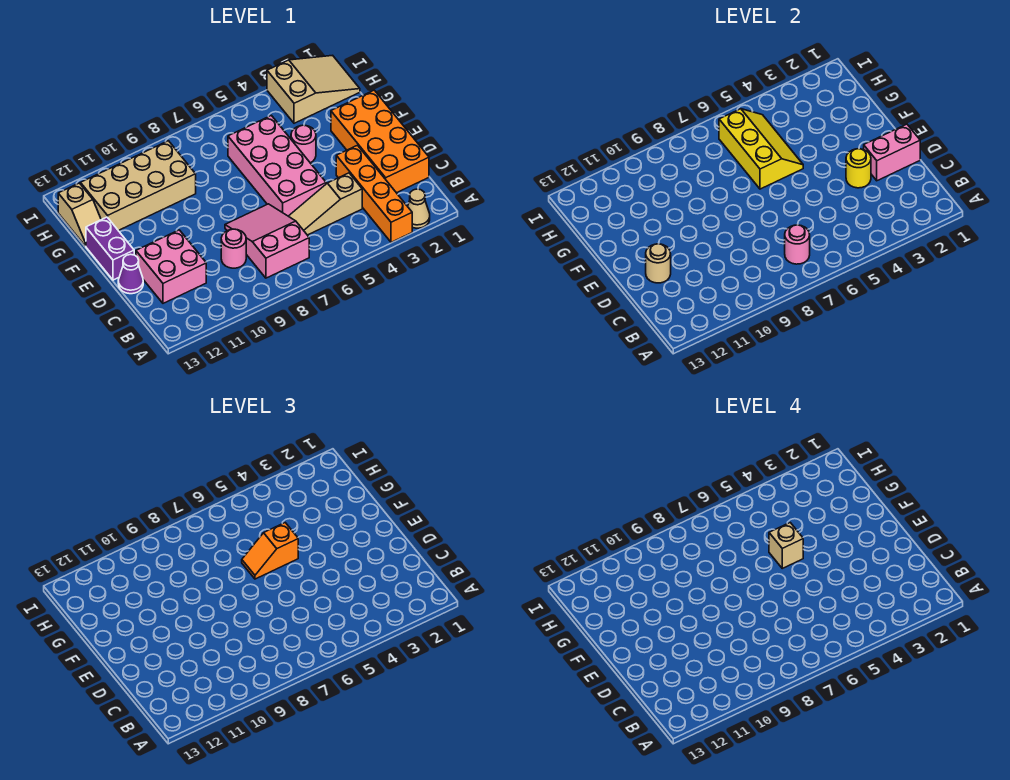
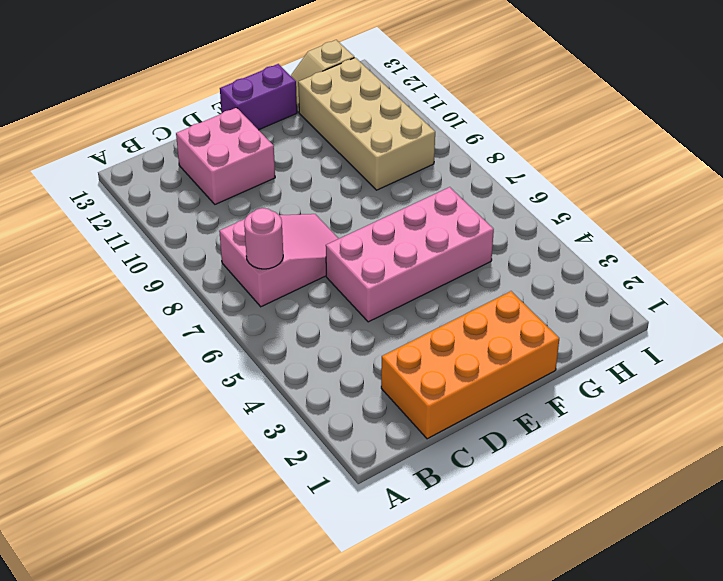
none -> tan 1x1 cone [408,189,430,228]
none -> orange 1x4 brick [336,145,412,242]
none -> tan 1x3 slope [289,173,362,235]

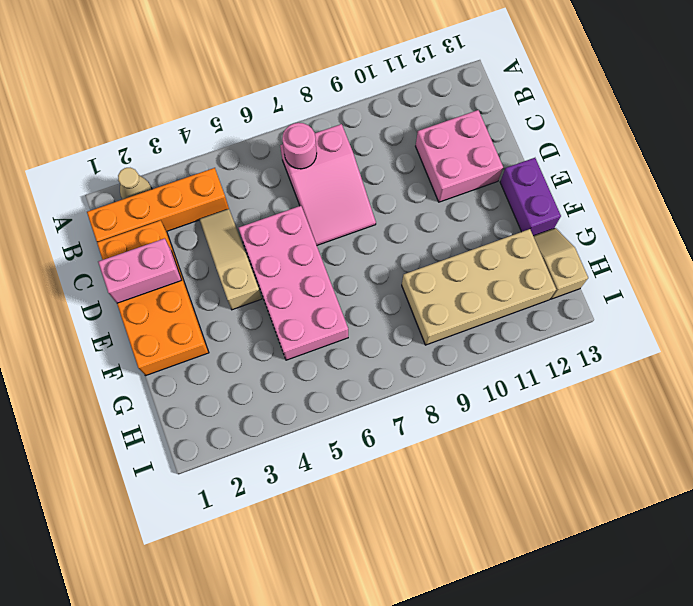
orange 1x4 brick [87,168,229,242] -> orange 1x4 brick turned to [336,145,412,242]
tan 1x3 slope [199,209,262,310] -> tan 1x3 slope turned to [289,173,362,235]
none -> pink 1x1 round brick [221,229,246,268]
none -> purple 1x1 cone [118,254,143,294]
none -> pink 1x1 round brick [291,125,316,163]

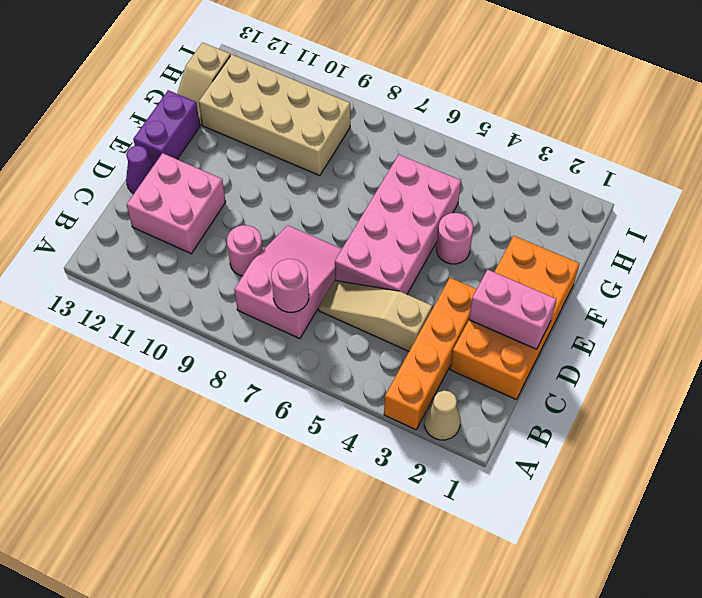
none -> tan 2x3 slope [267,55,360,123]
none -> yellow 1x1 round brick [846,149,871,188]
none -> tan 1x1 round brick [646,244,671,283]

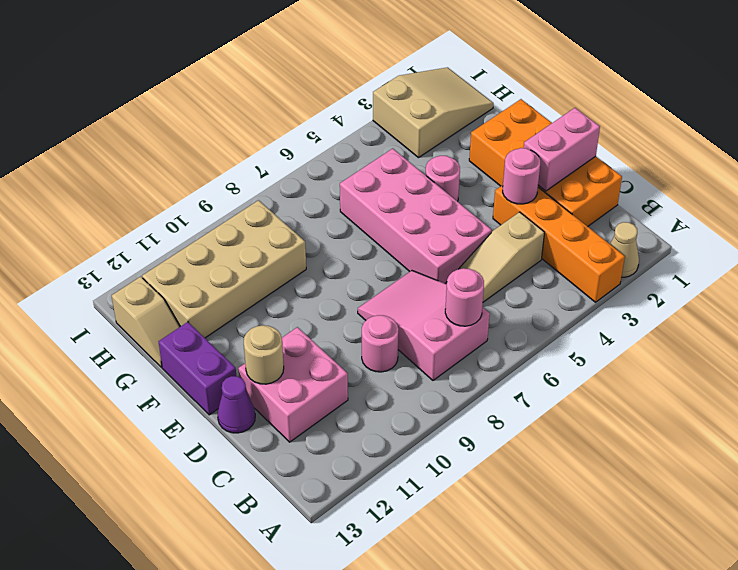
pink 1x1 round brick [503,148,540,204] -> yellow 1x1 round brick [846,149,871,188]
none -> yellow 2x3 slope [719,109,803,189]
none -> orange 1x2 slope [242,523,298,579]
none -> tan 1x1 brick [769,523,803,568]

